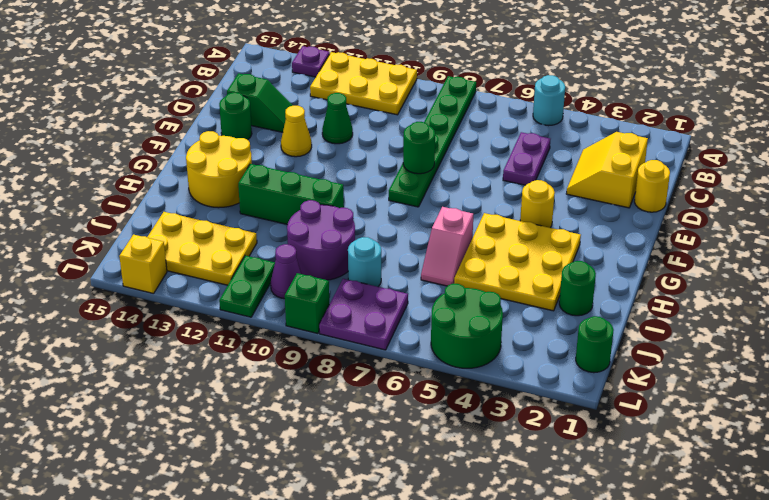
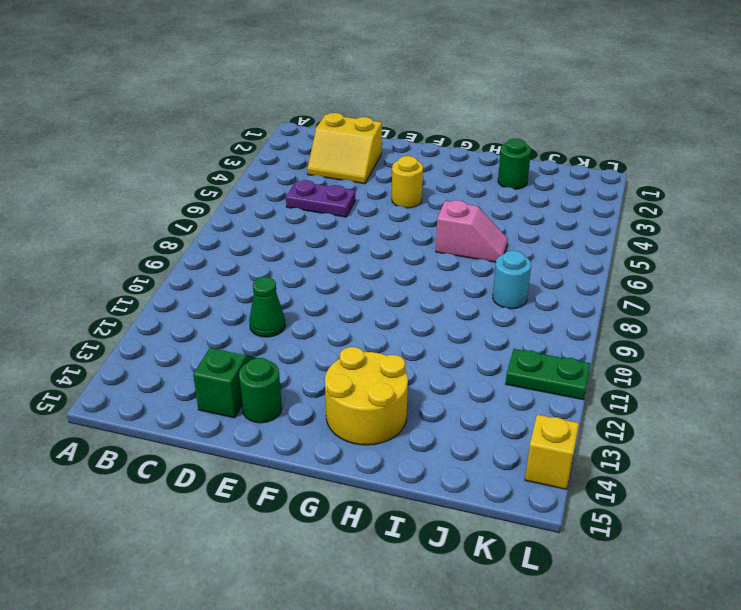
none -> cyan 1x1 round brick [533,75,565,126]
none -> green 1x6 plate [389,76,476,207]
none -> yellow 2x3 plate [310,52,417,115]

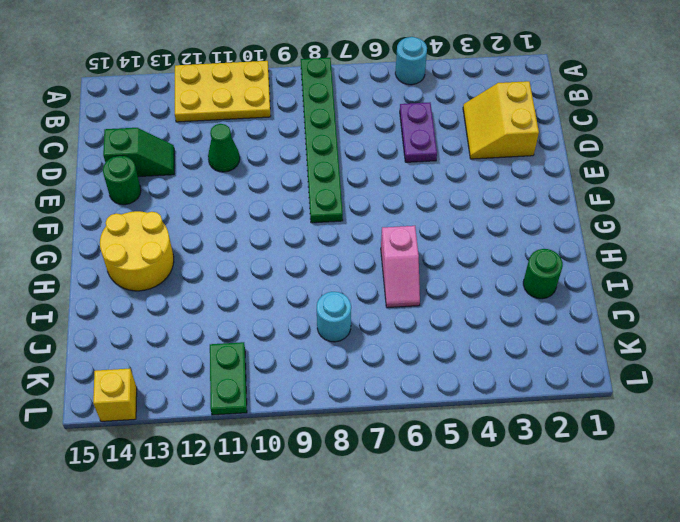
none -> purple 1x1 plate [292,46,330,77]
none -> yellow 1x1 round brick [634,160,670,212]
none -> yellow 1x1 cone [281,106,312,157]

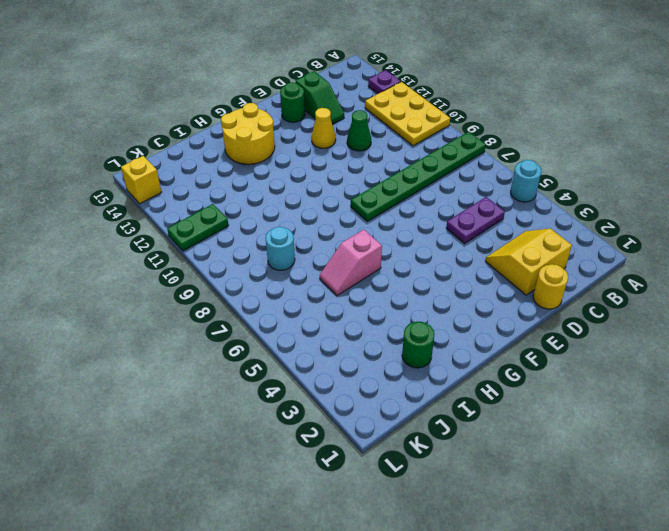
none -> yellow 1x1 round brick [520,180,555,228]
none -> yellow 3x3 plate [454,213,581,311]
none -> green 1x3 brick [238,164,344,224]

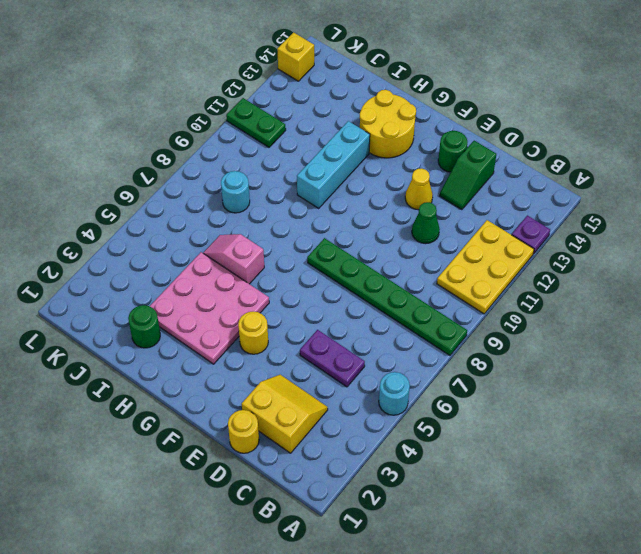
pink 3x3 plate [150,252,269,364] -> yellow 3x3 plate [454,213,581,311]
cyan 1x3 brick [297,121,370,208] -> green 1x3 brick [238,164,344,224]
none -> purple 2x2 round brick [287,200,355,280]
none -> yellow 2x3 plate [148,212,257,285]
none -> green 1x1 round brick [576,316,614,373]

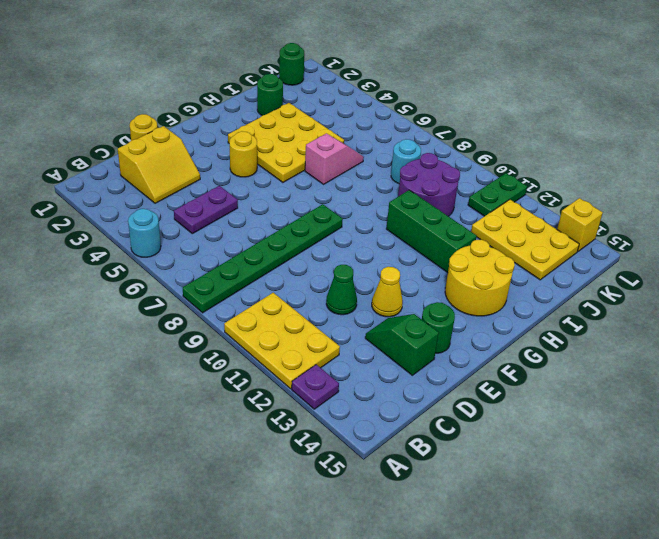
none -> green 2x2 round brick [431,284,503,368]
none -> purple 2x2 plate [319,279,408,350]
none -> purple 1x1 cone [271,244,302,299]

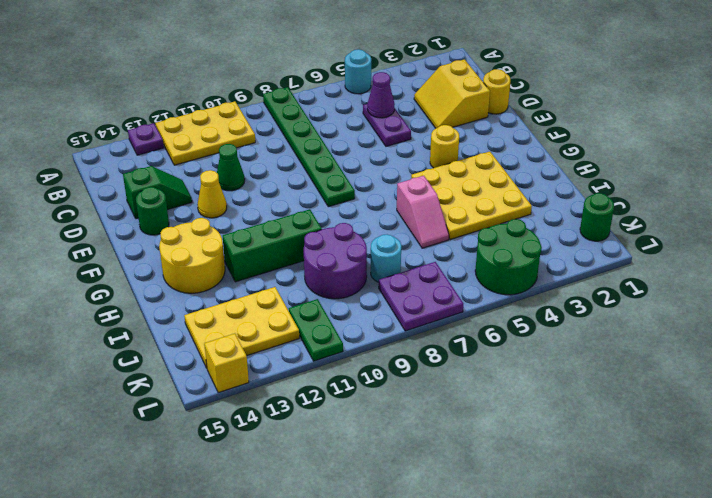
purple 1x1 cone [367,72,395,118] -> purple 1x1 cone moved to [271,244,302,299]
none -> green 1x1 round brick [559,261,596,316]
none -> green 1x1 brick [285,273,329,334]
none -> green 1x1 round brick [403,122,435,174]

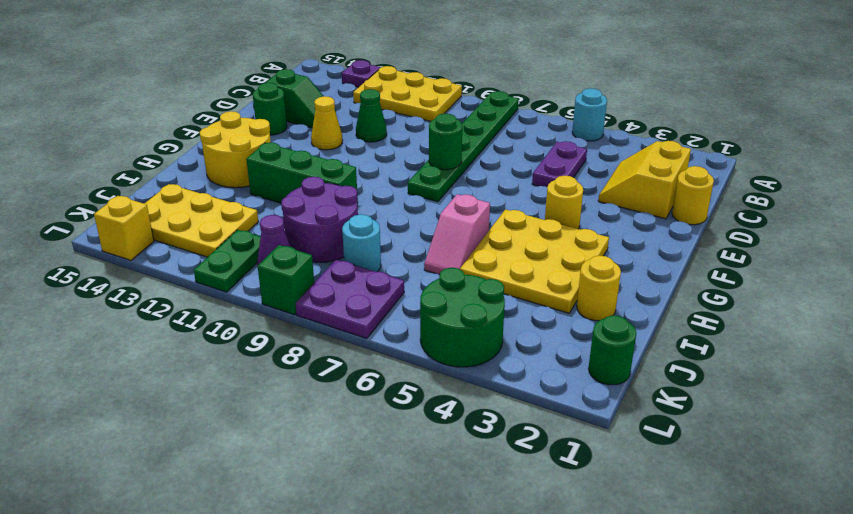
yellow 1x1 round brick [577,256,621,321] -> green 1x1 round brick [559,261,596,316]

